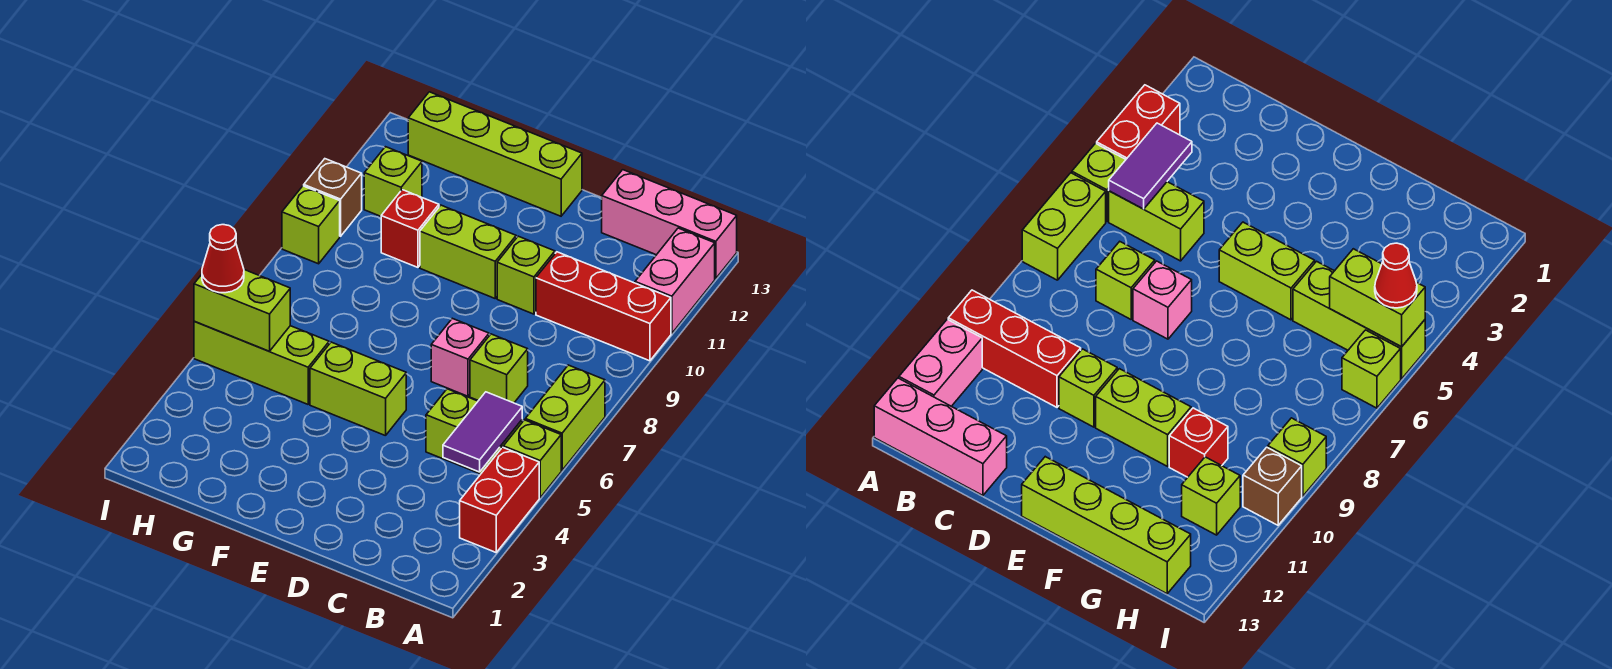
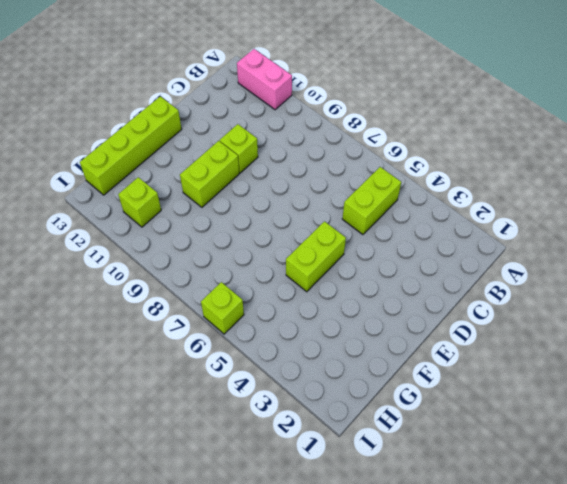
none -> red 1x2 brick [460,447,539,552]
none -> lime 1x1 brick [503,420,561,498]
none -> lime 1x2 brick [525,365,605,470]

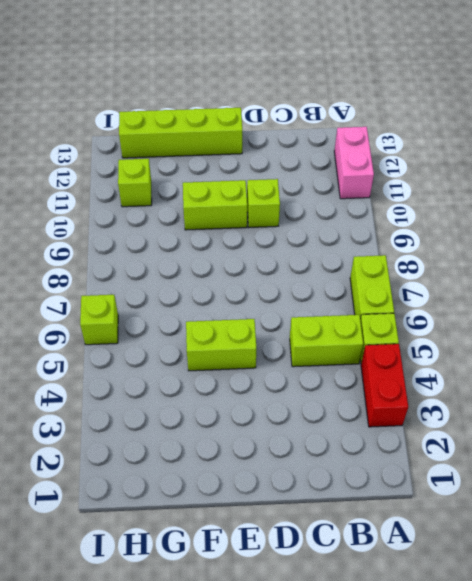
none -> red 1x3 brick [536,252,671,361]
none -> pink 1x3 brick [602,170,737,279]
none -> lime 1x1 brick [470,334,528,403]

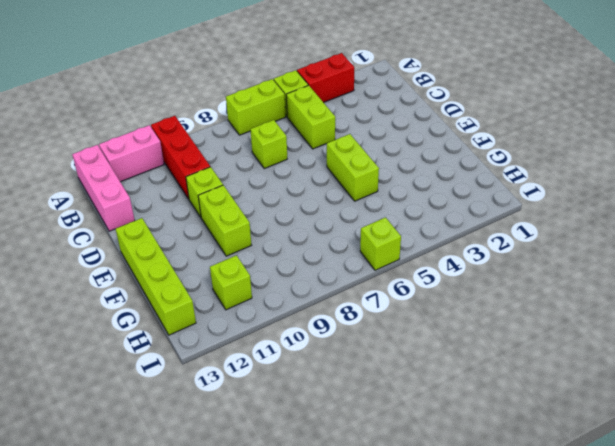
none -> pink 1x1 brick [431,318,489,396]
none -> lime 1x3 brick [194,321,329,404]
none -> red 1x1 brick [381,190,439,267]

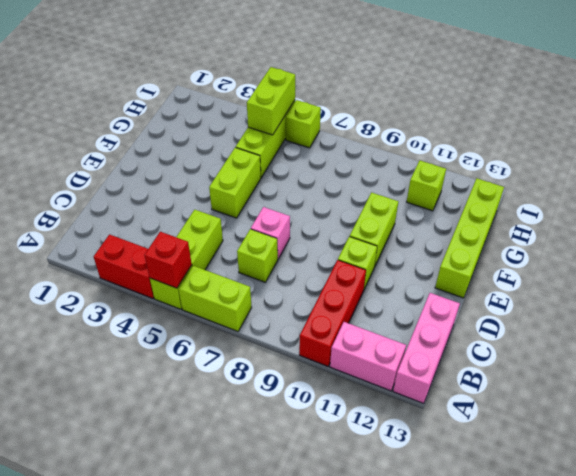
red 1x1 brick [144,232,192,288] -> red 1x1 brick moved to [381,190,439,267]
none -> lime 1x1 brick [282,186,340,264]
none -> brown 1x1 brick [304,159,362,236]
none -> purple 1x2 tile [443,392,522,472]

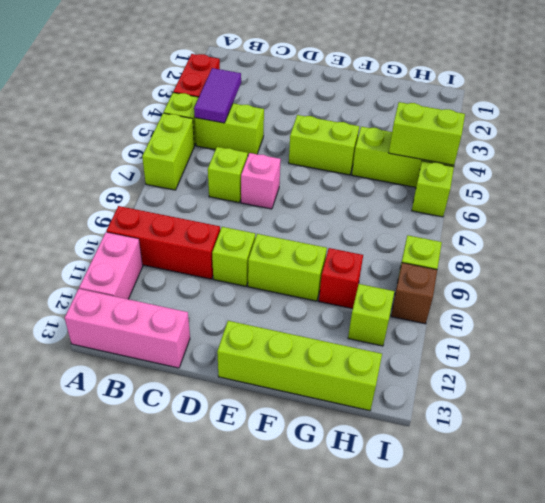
none -> red 1x1 cone [202,225,244,293]

